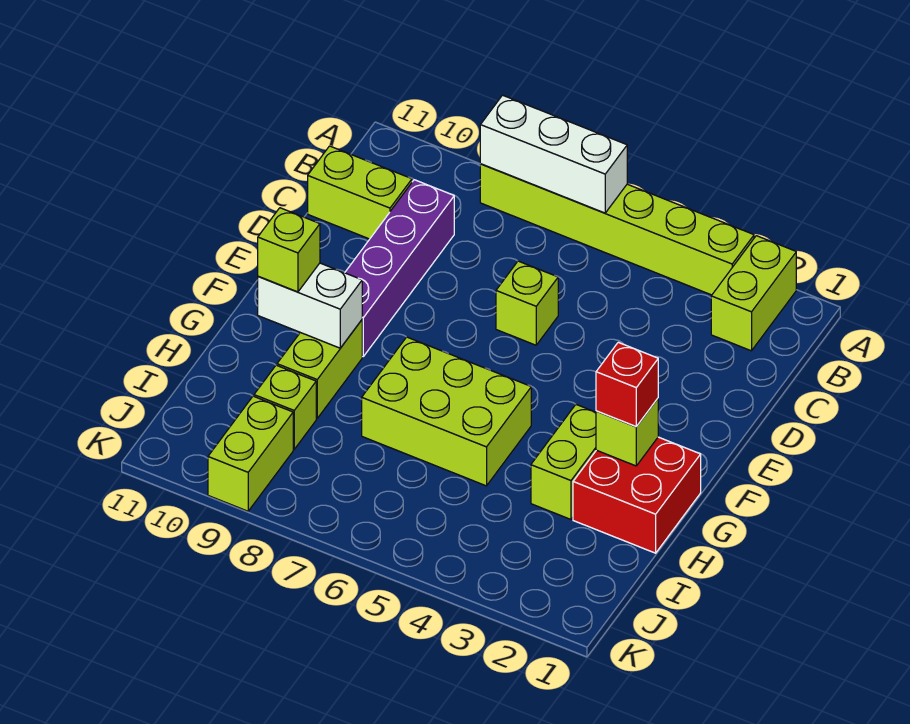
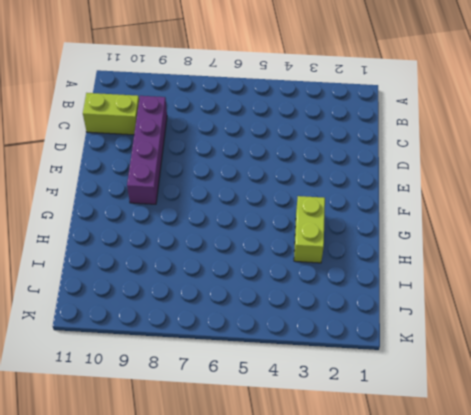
none -> lime 1x2 brick [711,236,796,351]
none -> lime 1x6 brick [480,164,754,295]
none -> lime 1x1 brick [496,261,558,345]

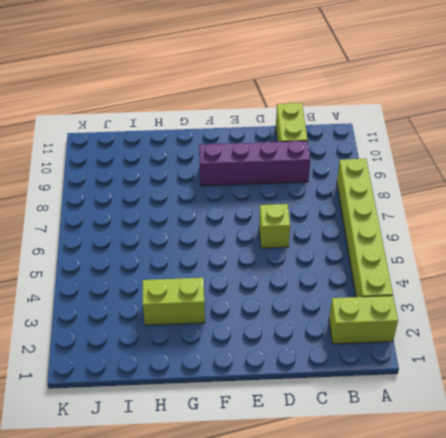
none -> red 2x2 brick [573,437,701,553]
none -> lime 2x3 brick [362,337,531,486]
none -> lime 1x2 brick [277,320,362,418]

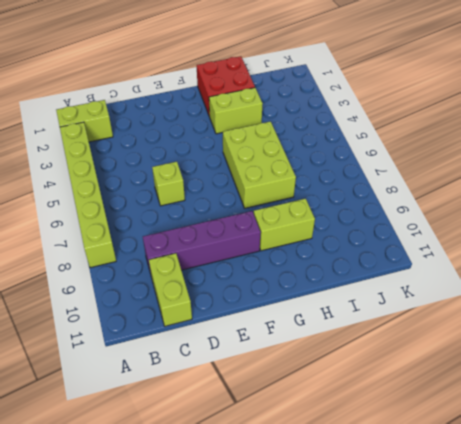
none -> lime 1x1 brick [254,365,316,449]
none -> lime 1x2 brick [208,396,293,511]
none -> white 1x3 brick [480,95,627,213]

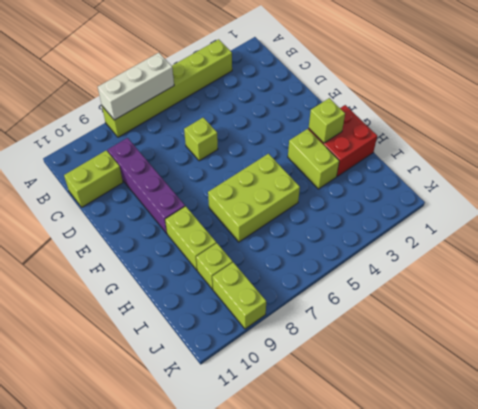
none -> lime 1x2 brick [711,236,796,351]
none -> white 1x2 brick [258,263,362,348]
none -> red 1x1 brick [596,342,658,427]

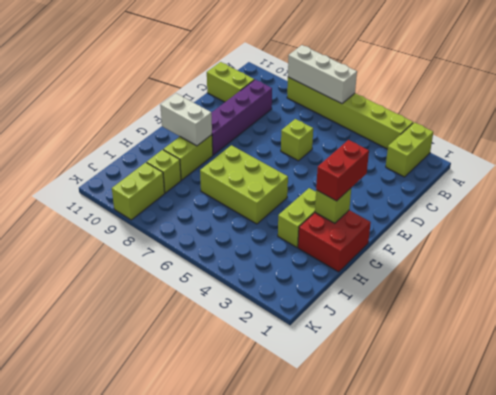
red 1x2 brick [316,140,369,201] -> red 1x1 brick [596,342,658,427]
none -> lime 1x1 brick [258,208,320,292]

